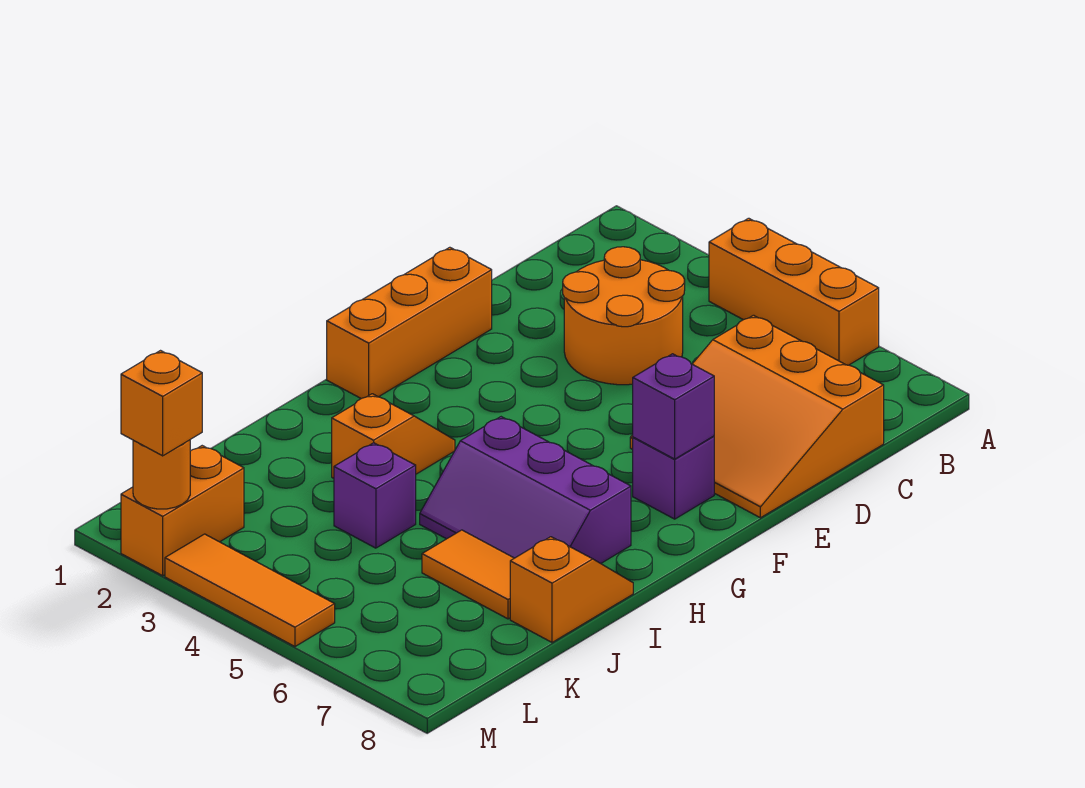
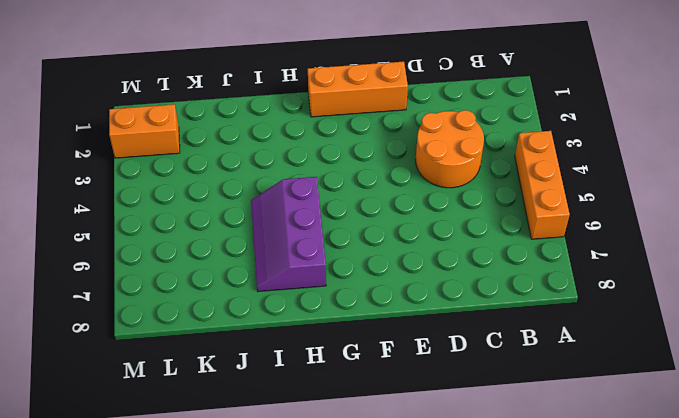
none -> orange 3x3 slope [630,315,884,518]
none -> purple 1x1 brick [633,436,714,519]
none -> orange 1x2 slope [332,394,455,478]

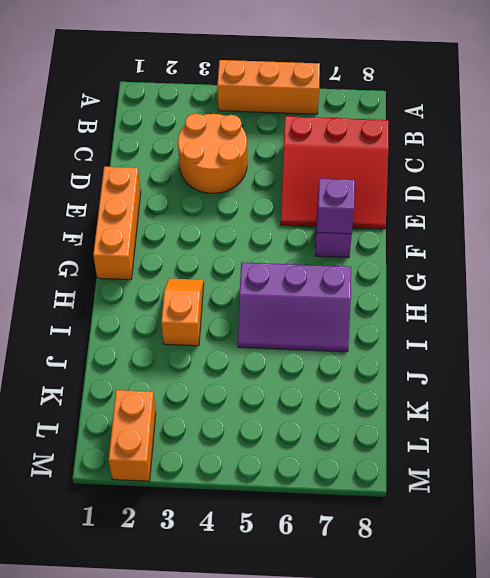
red 3x3 slope [281,116,388,229] -> orange 3x3 slope [630,315,884,518]
none -> orange 1x2 slope [510,537,633,642]
none -> purple 1x1 brick [334,443,416,548]
none -> orange 1x2 tile [422,530,514,619]

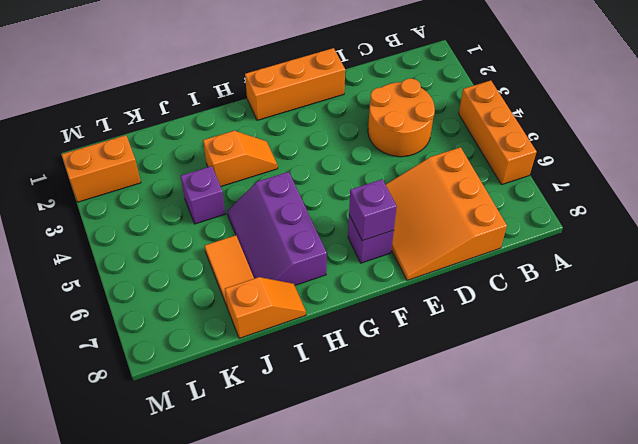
none -> orange 1x3 tile [165,534,335,647]
none -> orange 1x1 round brick [133,440,190,509]
none -> orange 1x1 brick [121,351,202,456]

